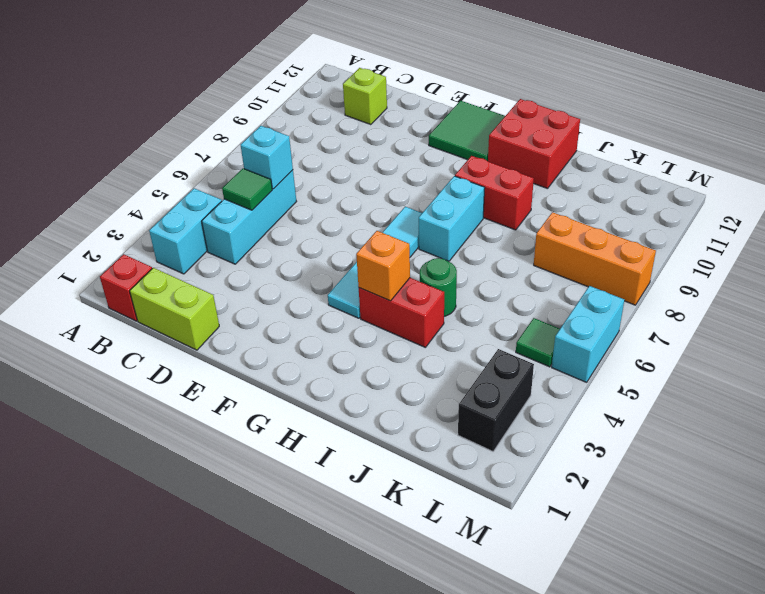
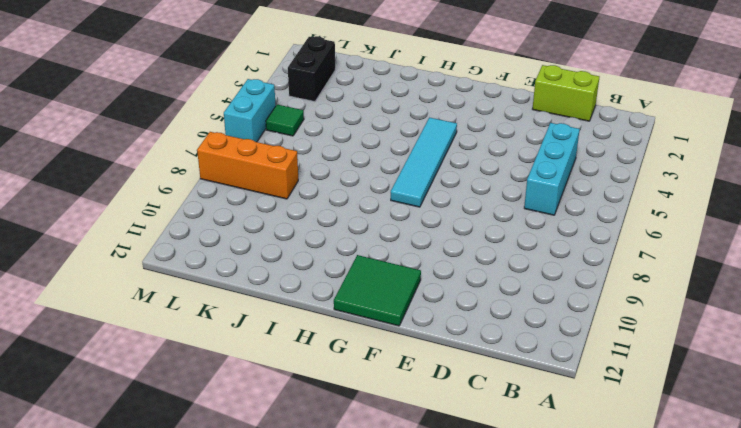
none -> red 1x1 brick [100,254,152,321]
none -> cyan 1x2 brick [149,188,222,274]
none -> lime 1x1 brick [343,68,387,125]

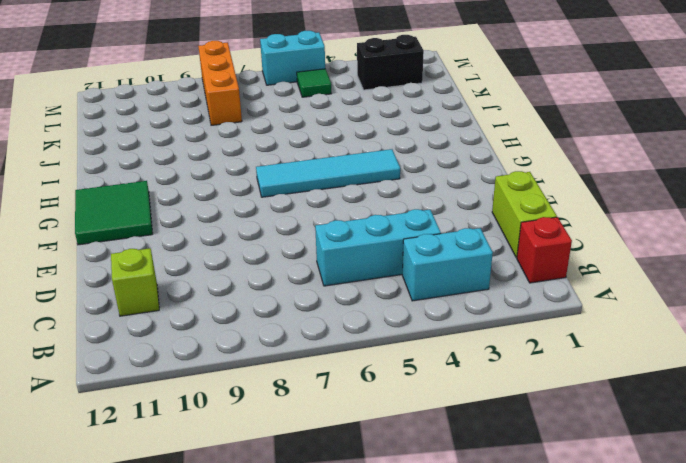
none -> red 1x2 brick [359,278,444,348]
none -> cyan 1x2 brick [419,176,485,261]
none -> red 1x2 brick [455,156,534,230]

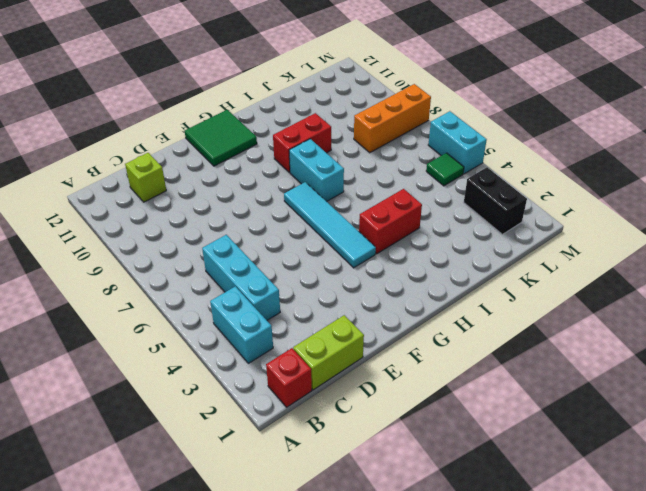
none -> red 2x2 brick [488,99,580,189]
none -> green 1x1 round brick [420,258,457,316]
none -> green 1x1 tile [222,168,272,210]

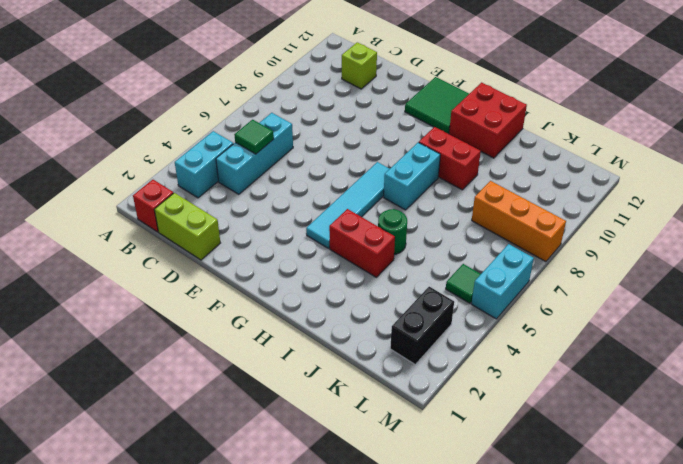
none -> cyan 1x1 brick [241,126,293,189]
none -> orange 1x1 brick [356,231,410,301]

